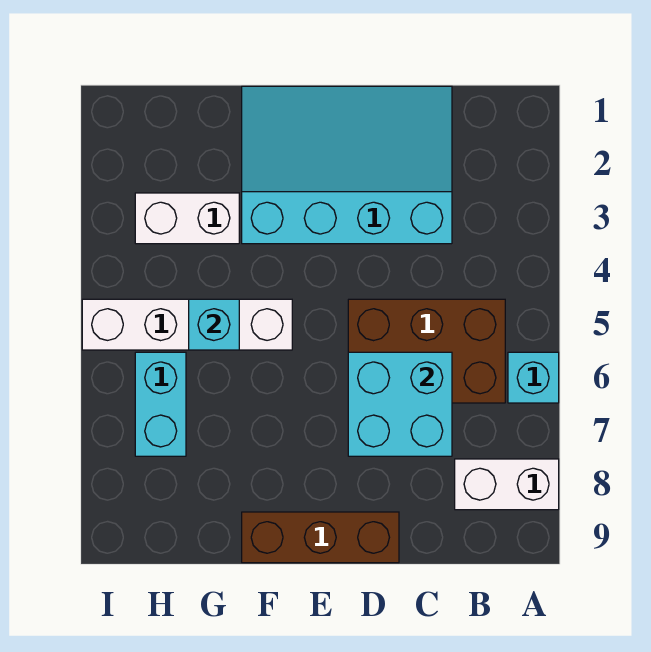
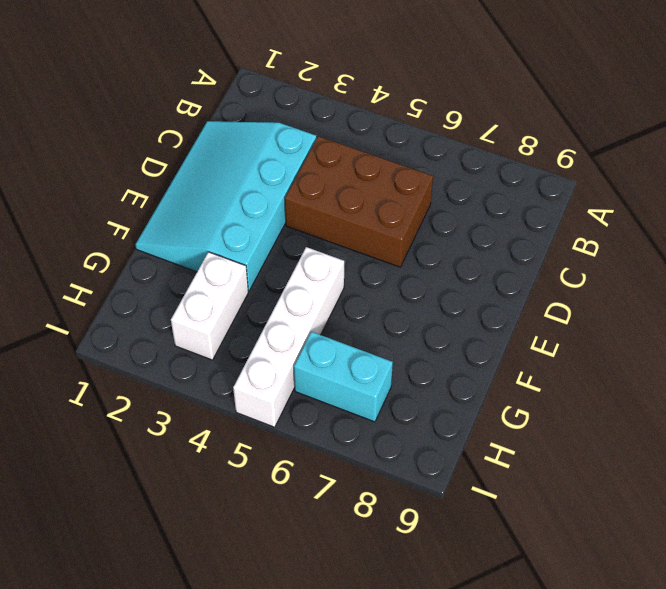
brown 2x3 brick [285,136,433,267] -> brown 2x3 brick turned to [348,299,505,403]
none -> cyan 1x1 brick [508,352,559,403]
none -> white 1x2 brick [455,459,559,510]

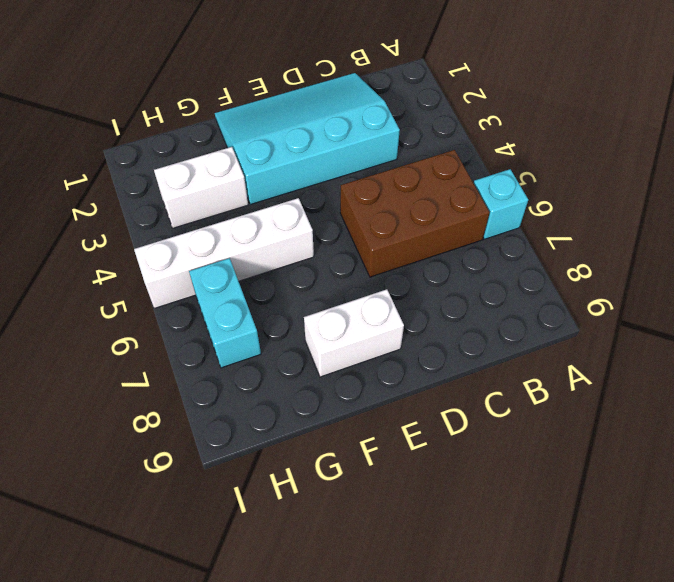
white 1x2 brick [304,289,404,377] -> white 1x2 brick moved to [455,459,559,510]
none -> brown 1x3 brick [242,512,399,563]
none -> cyan 2x2 brick [348,352,452,456]

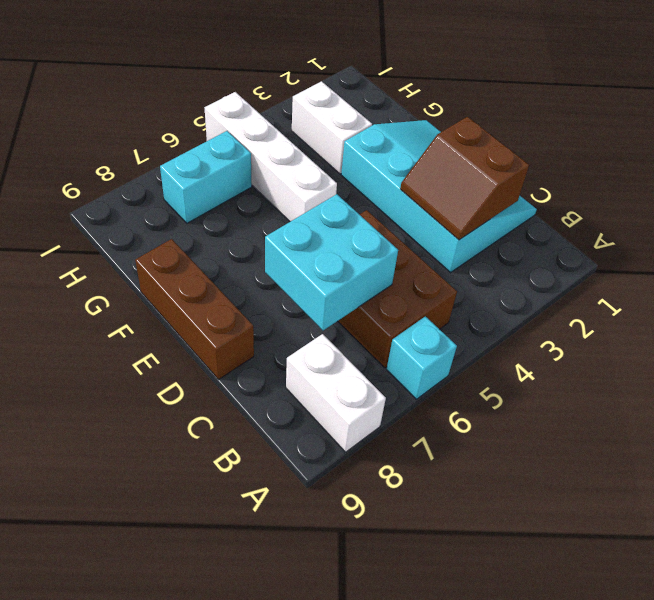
brown 2x2 slope [400,117,529,240] -> none
none -> cyan 1x1 brick [189,299,239,350]

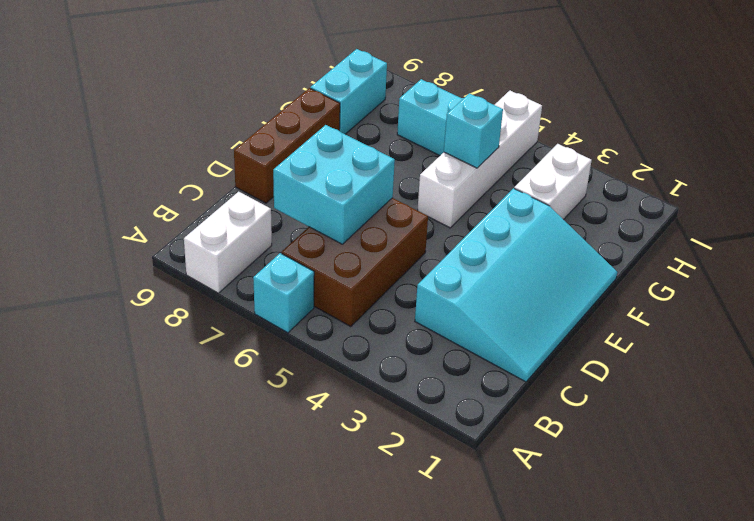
cyan 1x2 brick [310,49,387,134] -> none

